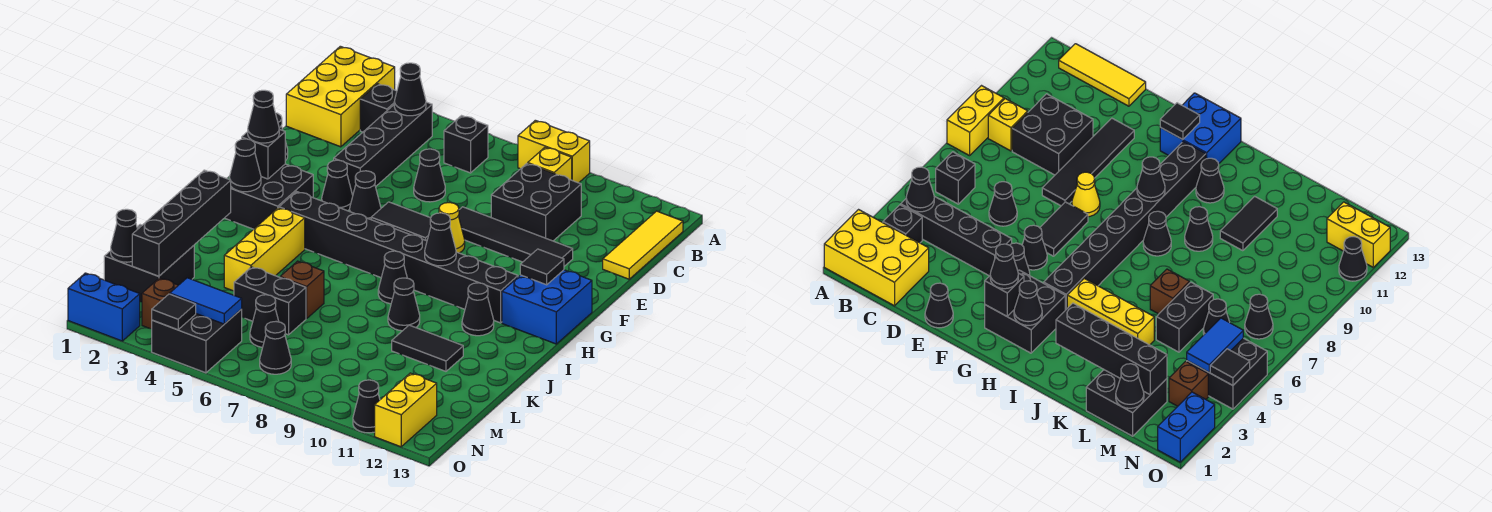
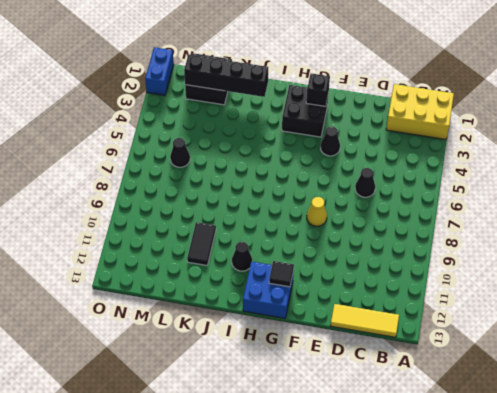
none -> yellow 1x2 brick [518,120,590,183]
none -> black 1x1 brick [360,84,397,132]
none -> black 1x4 brick [334,102,432,195]
none -> black 1x1 brick [444,116,488,173]

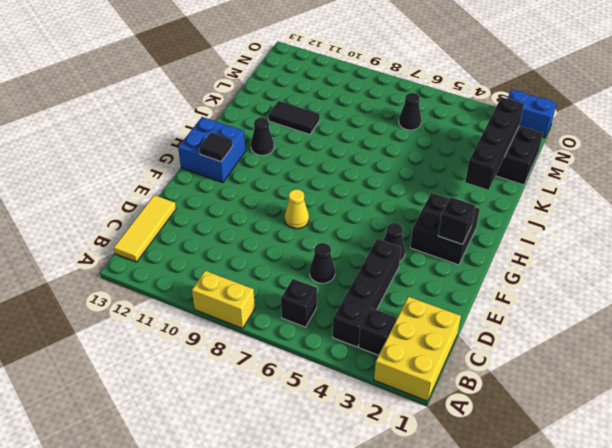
none -> yellow 1x1 brick [528,147,572,180]
none -> black 2x2 brick [491,163,581,241]
none -> black 1x1 cone [925,283,953,328]
none -> black 1x4 tile [458,207,573,266]

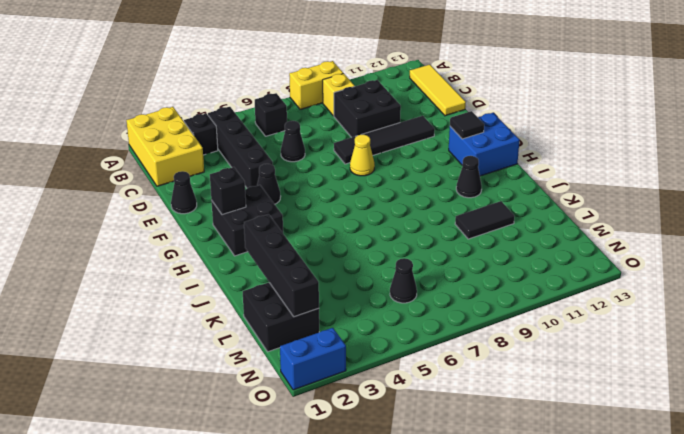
none -> black 1x1 cone [349,171,381,219]
none -> black 1x2 tile [371,202,431,241]
none -> black 1x8 brick [279,192,518,323]
none -> yellow 1x3 brick [224,208,305,291]

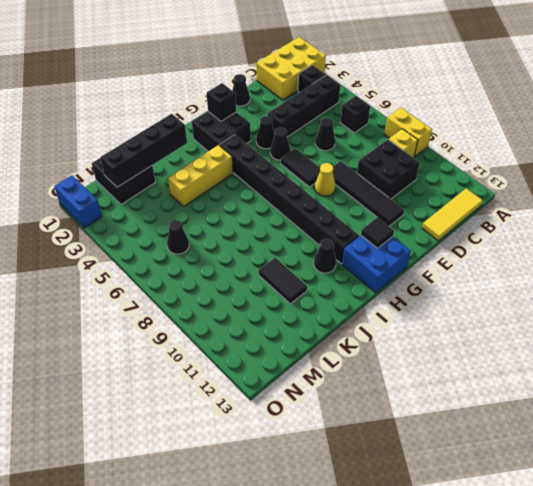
none -> black 1x1 cone [378,251,407,304]
none -> black 1x1 cone [388,278,420,331]
none -> brown 1x1 brick [280,261,324,319]
none -> black 1x2 brick [234,267,306,335]

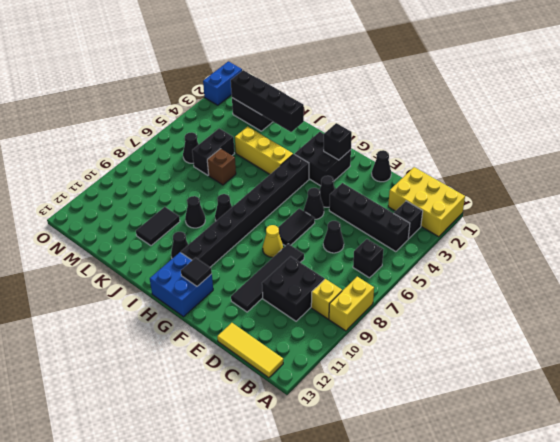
none -> brown 1x1 brick [142,278,178,329]
none -> black 2x2 brick [152,309,242,373]
none -> black 1x1 cone [260,322,291,374]
none -> yellow 1x2 brick [375,373,437,447]

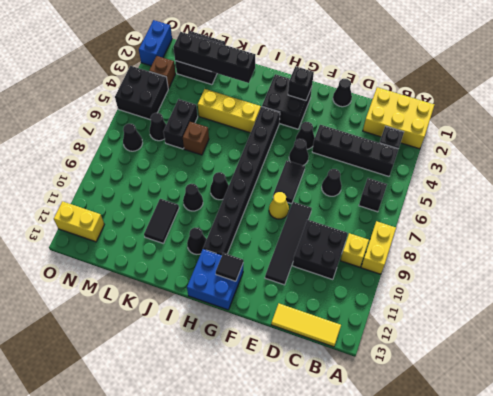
none -> black 1x1 cone [353,380,380,433]
none -> black 1x1 cone [394,63,426,116]
none -> black 1x1 cone [229,139,261,192]
none -> black 1x1 cone [425,213,456,266]

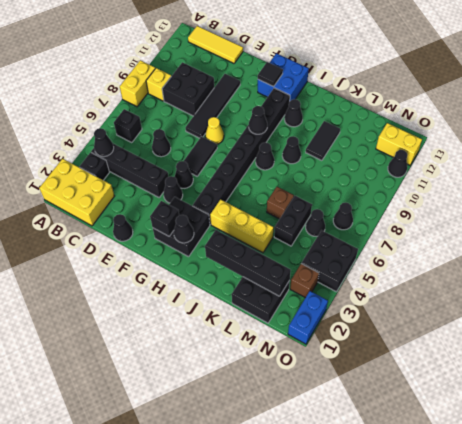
none -> black 1x1 cone [111,209,137,262]
none -> blue 1x2 tile [170,278,242,324]
none -> black 1x1 tile [152,294,196,330]
none -> black 1x1 cone [248,90,279,143]

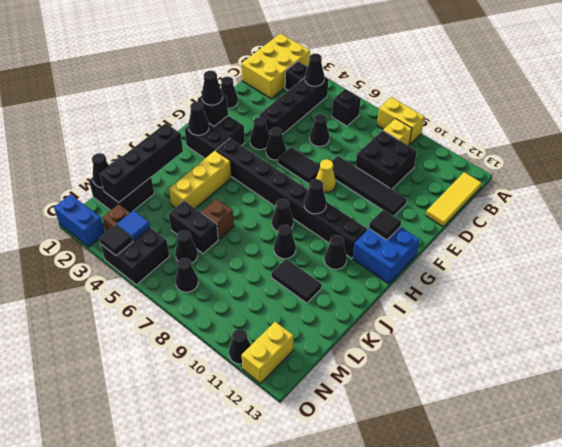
blue 1x1 tile [117,210,150,241] -> blue 1x2 tile [170,278,242,324]

